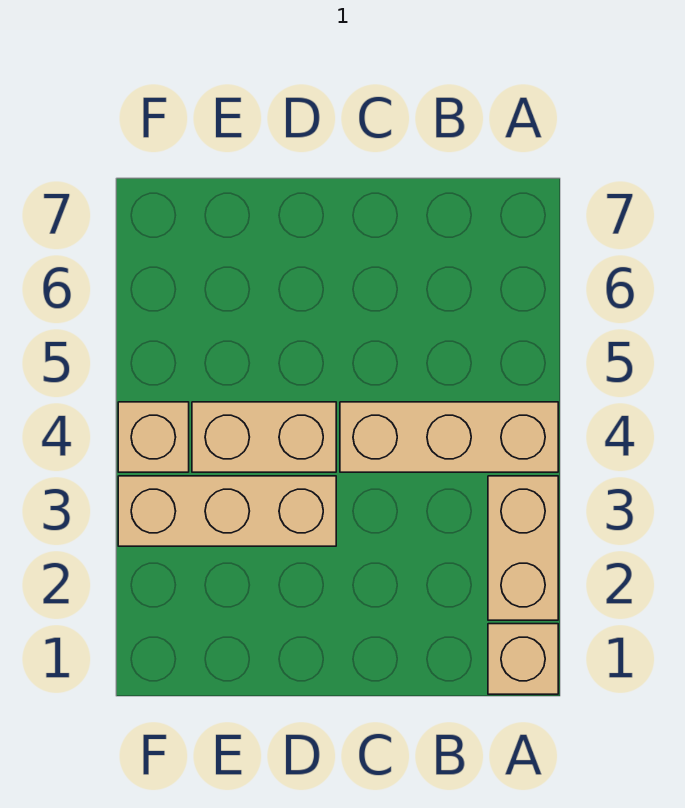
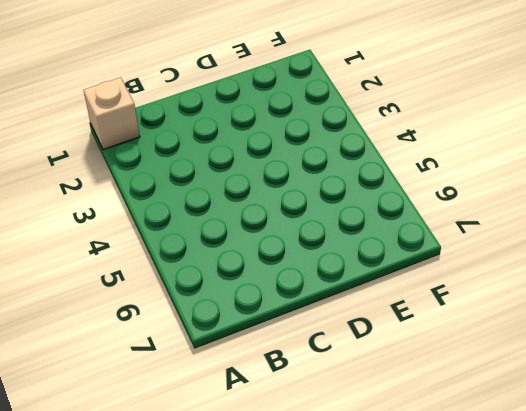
none -> tan 1x2 brick [488,476,558,620]
none -> tan 1x3 brick [340,402,558,472]

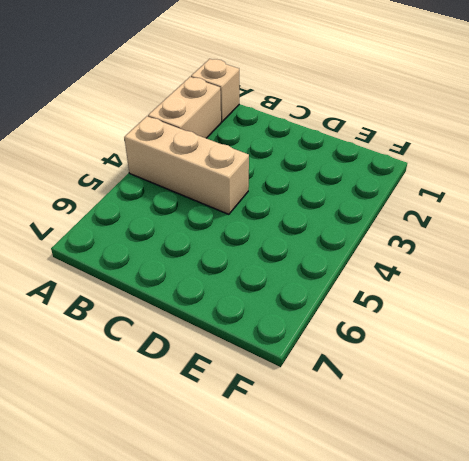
none -> tan 1x3 brick [118,476,336,546]
none -> tan 1x2 brick [192,402,336,472]

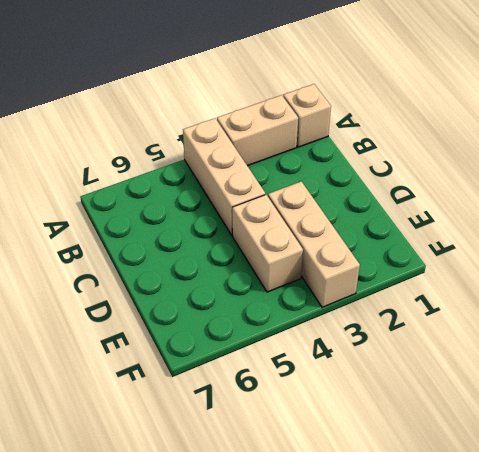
none -> tan 1x1 brick [118,402,189,472]

